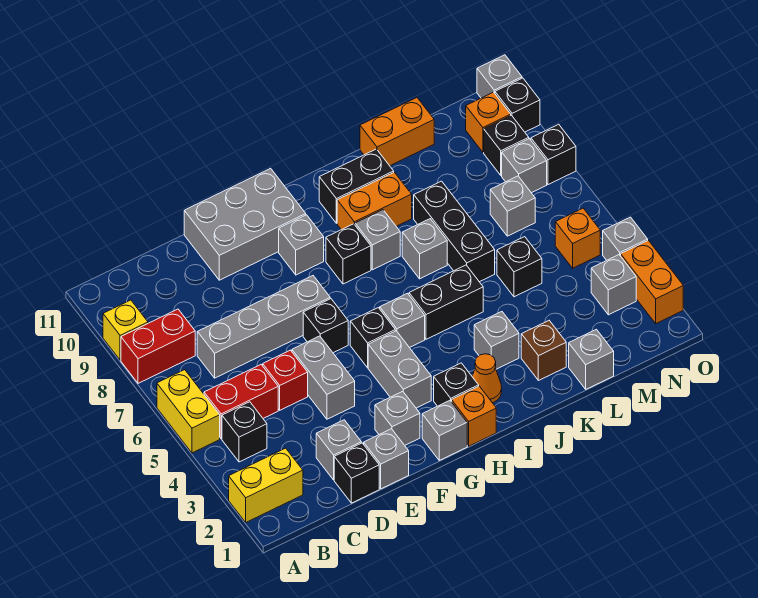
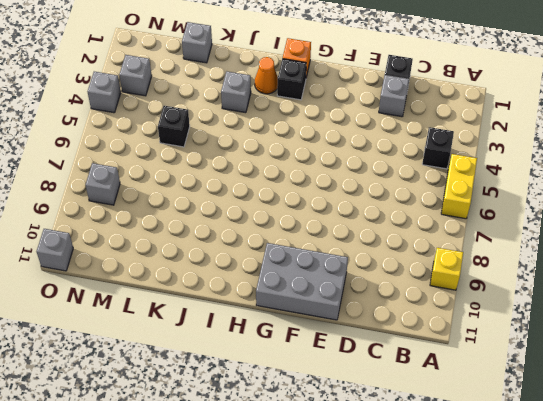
none -> yellow 1x2 brick [229,448,303,522]
none -> red 1x2 brick [121,309,195,383]
none -> red 1x2 brick [204,365,278,439]
none -> grey 1x4 brick [197,276,330,378]

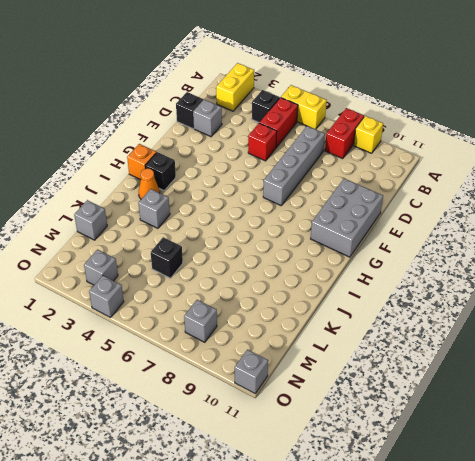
none -> grey 1x1 brick [364,429,409,489]
none -> grey 1x2 brick [292,336,355,419]
none -> grey 1x1 brick [375,391,420,445]
none -> black 1x1 brick [303,299,348,353]

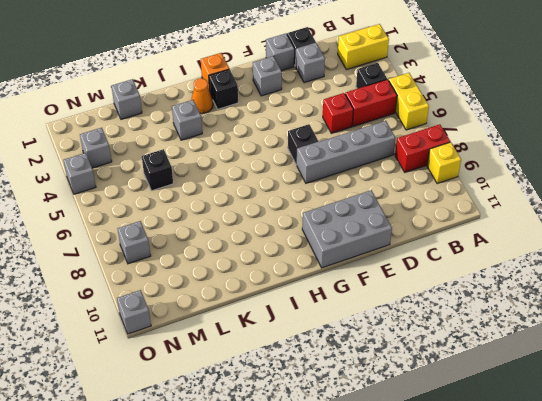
none -> grey 1x2 brick [292,336,355,419]
none -> grey 1x1 brick [422,401,467,460]
none -> grey 1x2 brick [368,331,431,408]
none -> black 1x1 brick [350,308,395,368]

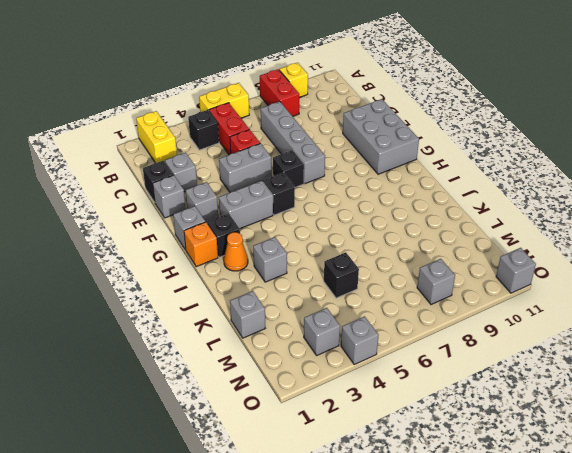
none -> grey 1x1 brick [279,215,324,275]
none -> grey 1x1 brick [380,293,425,348]
none -> black 1x1 brick [326,224,371,284]
none -> black 1x2 brick [409,265,483,339]

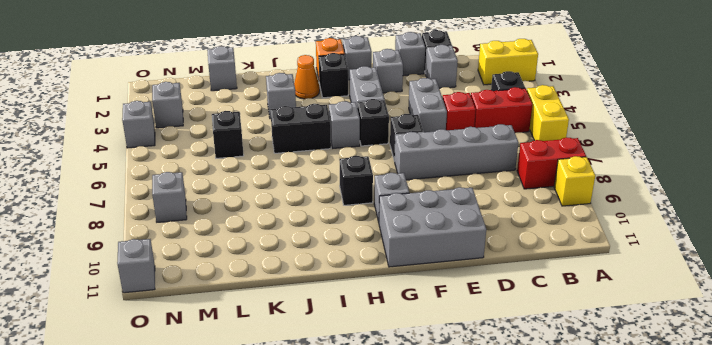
none -> grey 1x1 brick [355,210,400,270]
none -> orange 1x2 brick [337,172,412,230]
none -> black 1x2 brick [319,149,394,223]
none -> grey 1x1 brick [402,219,447,279]

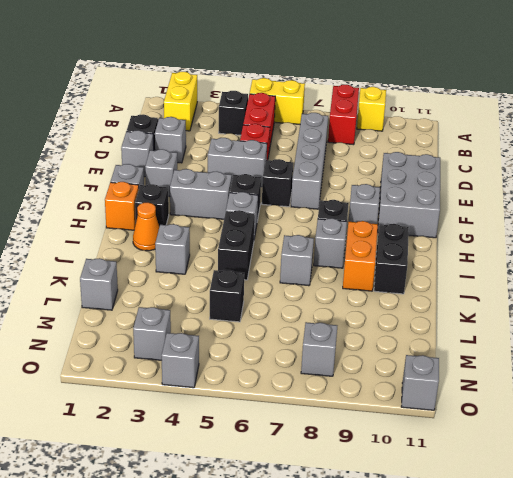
none -> brown 1x1 brick [521,321,566,381]
none -> black 1x3 brick [414,181,495,282]
none -> orange 1x2 brick [360,98,434,166]
none -> grey 1x1 brick [490,176,535,236]

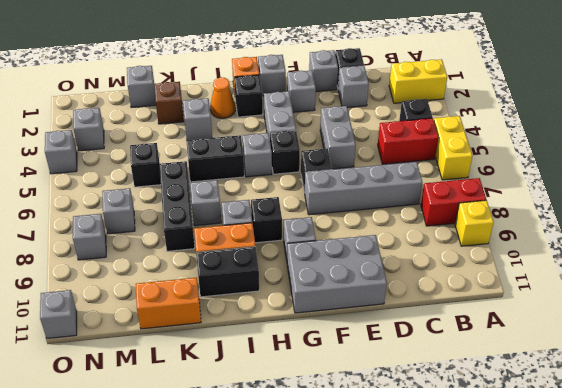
none -> red 1x1 brick [263,350,308,410]
none -> orange 1x1 brick [555,208,600,268]
none -> black 1x1 brick [484,115,529,175]
none -> orange 1x1 brick [466,92,511,152]

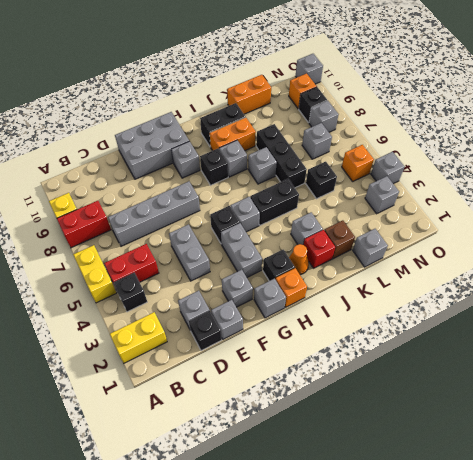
red 1x1 brick [304,230,335,268] -> red 1x1 brick moved to [263,350,308,410]
none -> black 1x1 brick [303,299,348,353]
none -> orange 1x2 brick [621,240,683,323]
none -> black 1x1 brick [531,124,576,185]
none -> black 1x1 brick [495,78,540,132]

